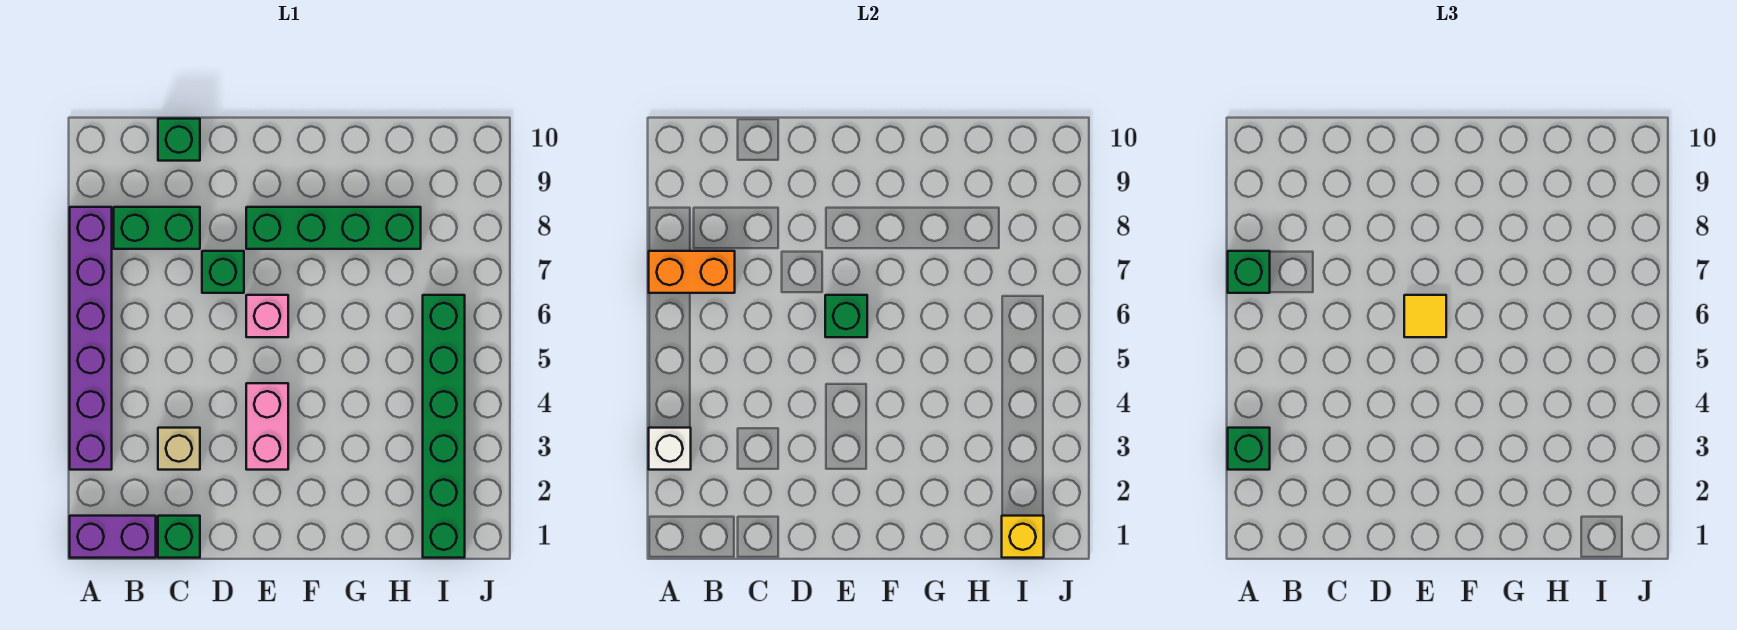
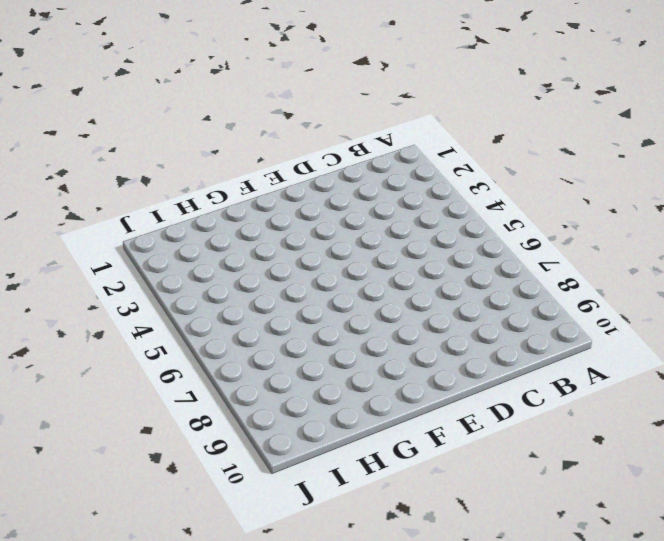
none -> purple 1x2 brick [70,516,156,558]
none -> purple 1x6 brick [70,207,112,470]
none -> green 1x2 brick [114,207,200,249]

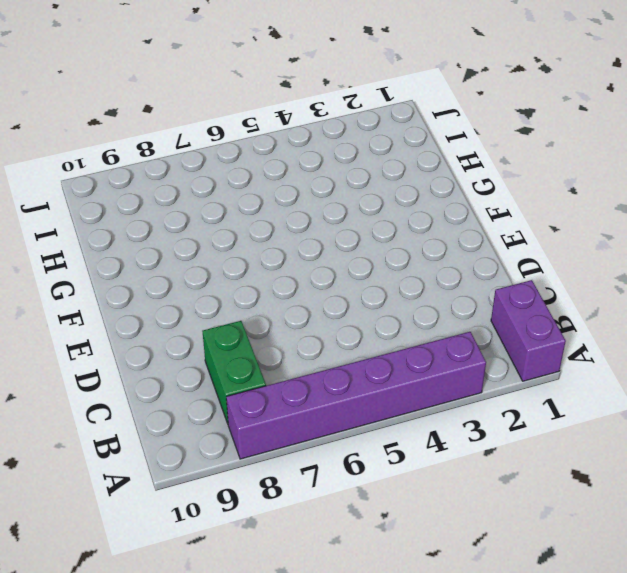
none -> green 1x1 brick [158,516,200,558]
none -> tan 1x1 brick [158,428,200,470]
none -> green 1x1 brick [158,119,200,161]

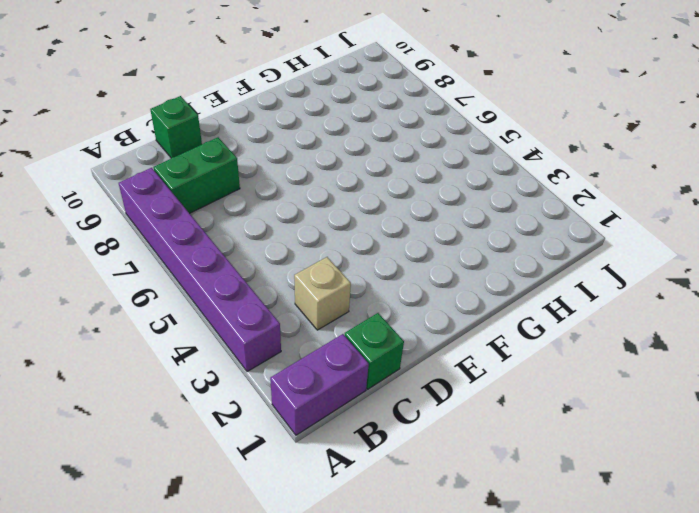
none -> green 1x1 brick [202,251,244,293]
none -> pink 1x2 brick [246,383,288,470]
none -> pink 1x1 brick [246,295,288,337]

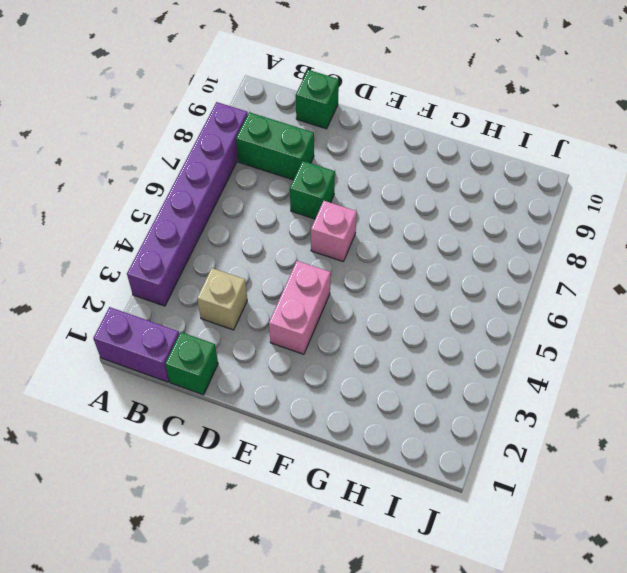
none -> green 1x4 brick [246,207,421,249]
none -> green 1x6 brick [423,295,465,558]
none -> white 1x1 brick [649,428,691,470]

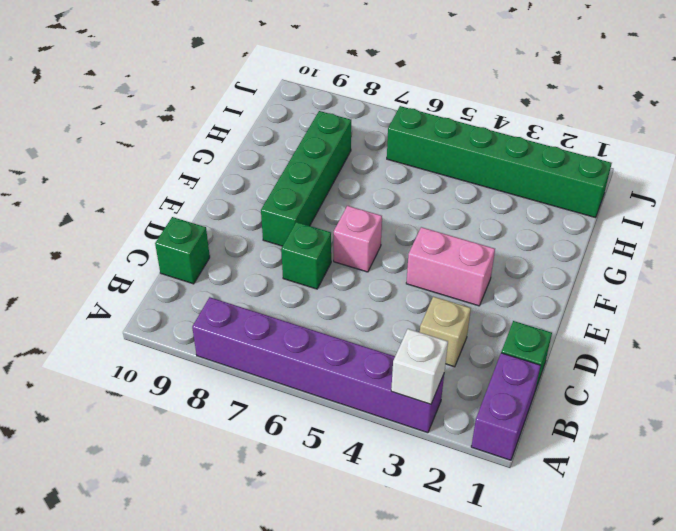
none -> green 1x2 brick [114,207,200,249]
none -> orange 1x2 brick [649,251,735,293]
none -> green 1x1 brick [825,295,867,337]

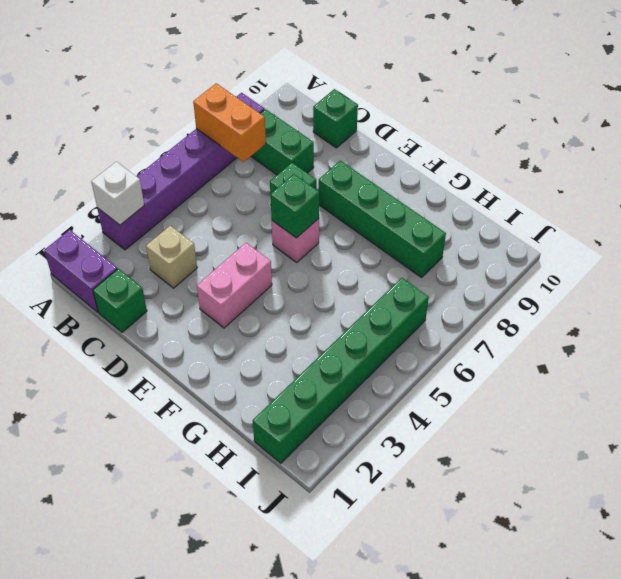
none -> yellow 1x1 brick [1002,516,1044,558]
none -> green 1x1 brick [1228,428,1270,470]
none -> green 1x1 brick [1228,251,1270,293]

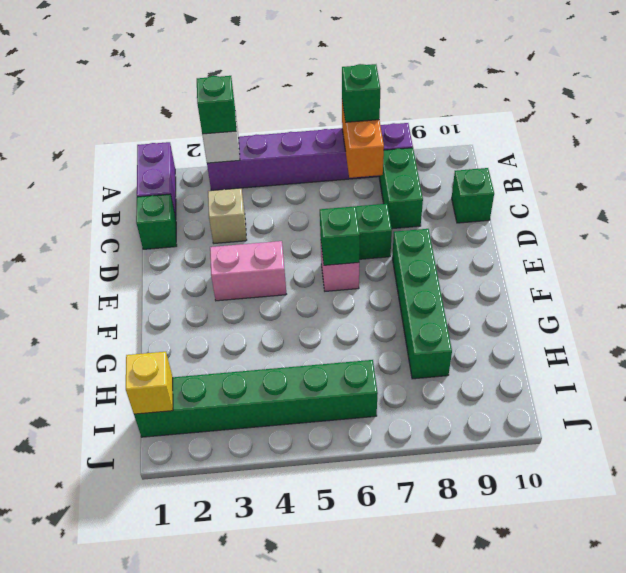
none -> yellow 1x1 tile [1404,295,1446,337]

